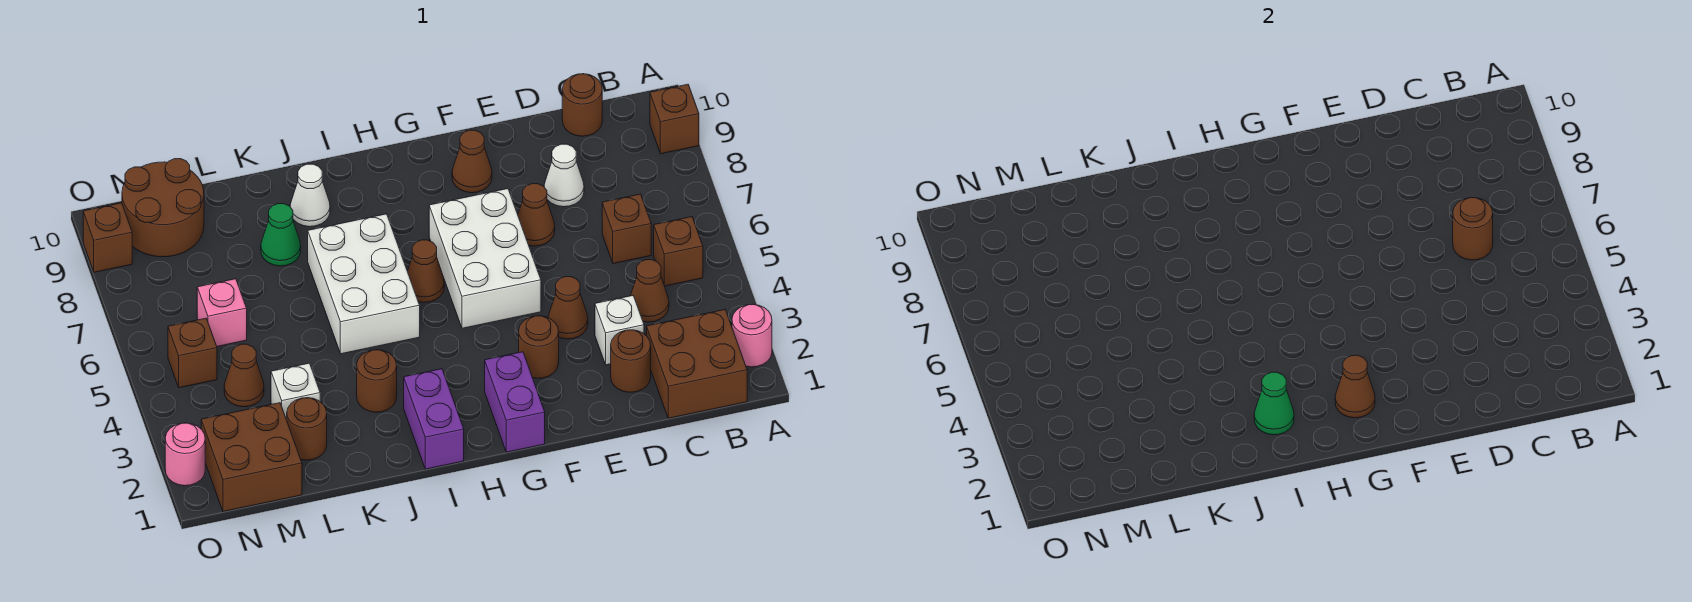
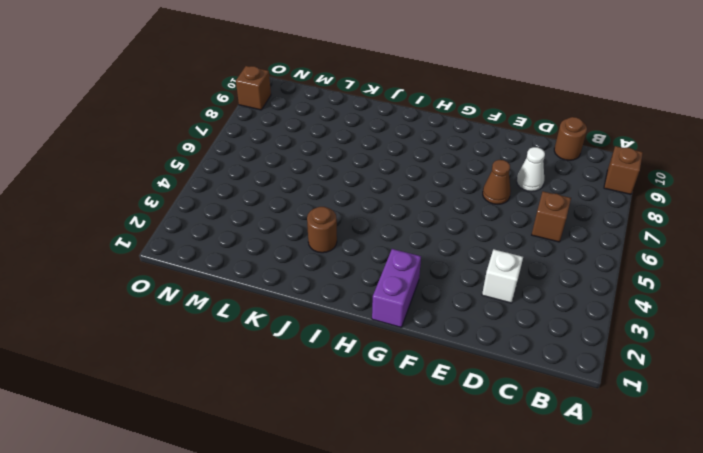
none -> pink 1x1 round brick [732,304,772,367]
none -> brown 2x2 brick [647,310,747,418]
none -> brown 1x1 brick [654,217,703,286]
none -> brown 1x1 cone [630,260,669,322]

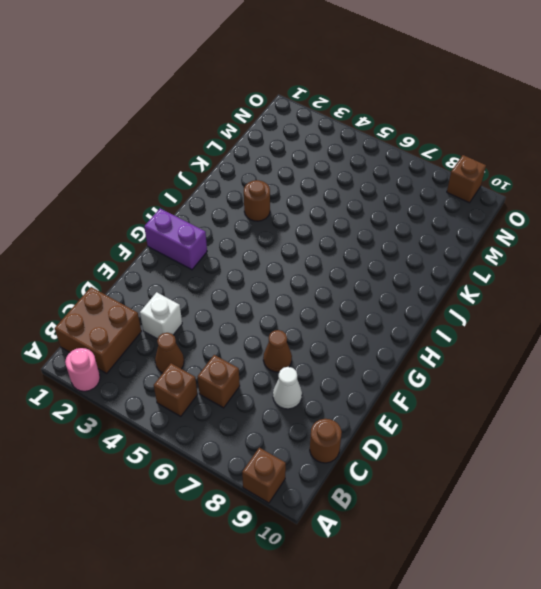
none -> brown 1x1 round brick [611,330,651,392]
none -> brown 1x1 cone [548,277,588,339]
none -> brown 1x1 round brick [519,316,559,378]
none -> white 2x3 brick [429,189,541,328]

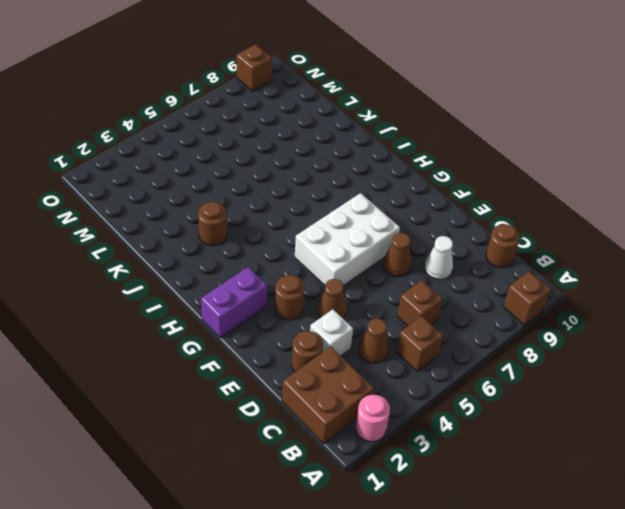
none -> brown 1x1 cone [452,130,492,193]
none -> brown 1x1 cone [407,240,444,303]
none -> purple 1x2 brick [404,369,464,469]
none -> white 2x3 brick [308,214,420,354]

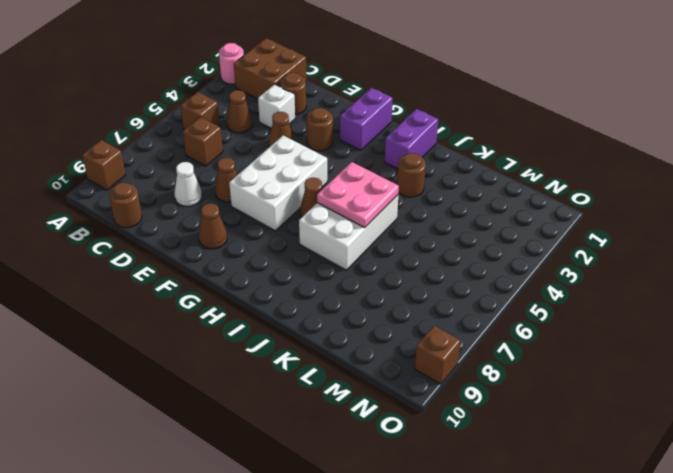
pink 2x2 plate [317,162,399,228] -> none
none -> white 1x1 cone [290,164,330,227]
none -> green 1x1 cone [261,204,301,266]
none -> brown 1x1 round brick [287,398,327,460]
none -> white 1x1 brick [271,363,320,420]

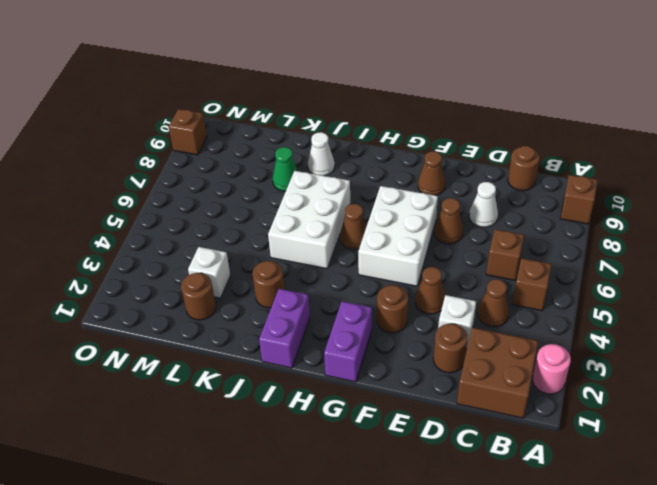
none -> brown 2x2 brick [201,403,302,512]
none -> brown 1x1 cone [224,344,264,407]
none -> pink 1x1 brick [197,279,247,346]
none -> brown 2x2 round brick [122,159,204,257]

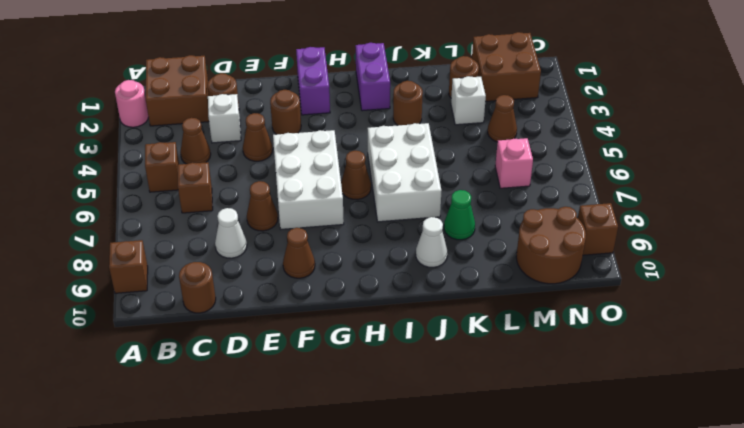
none -> brown 1x1 brick [168,318,217,388]
none -> pink 1x1 round brick [165,423,205,486]
none -> brown 1x1 round brick [1453,198,1493,260]
none -> brown 1x1 cone [1335,355,1375,418]

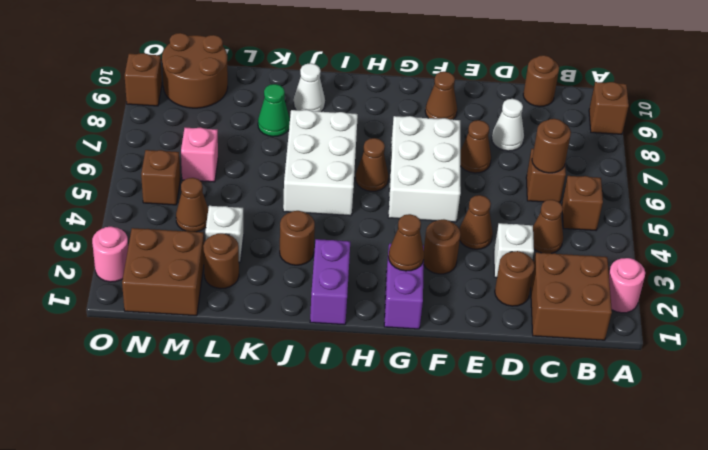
none -> green 1x1 cone [1254,372,1294,435]

